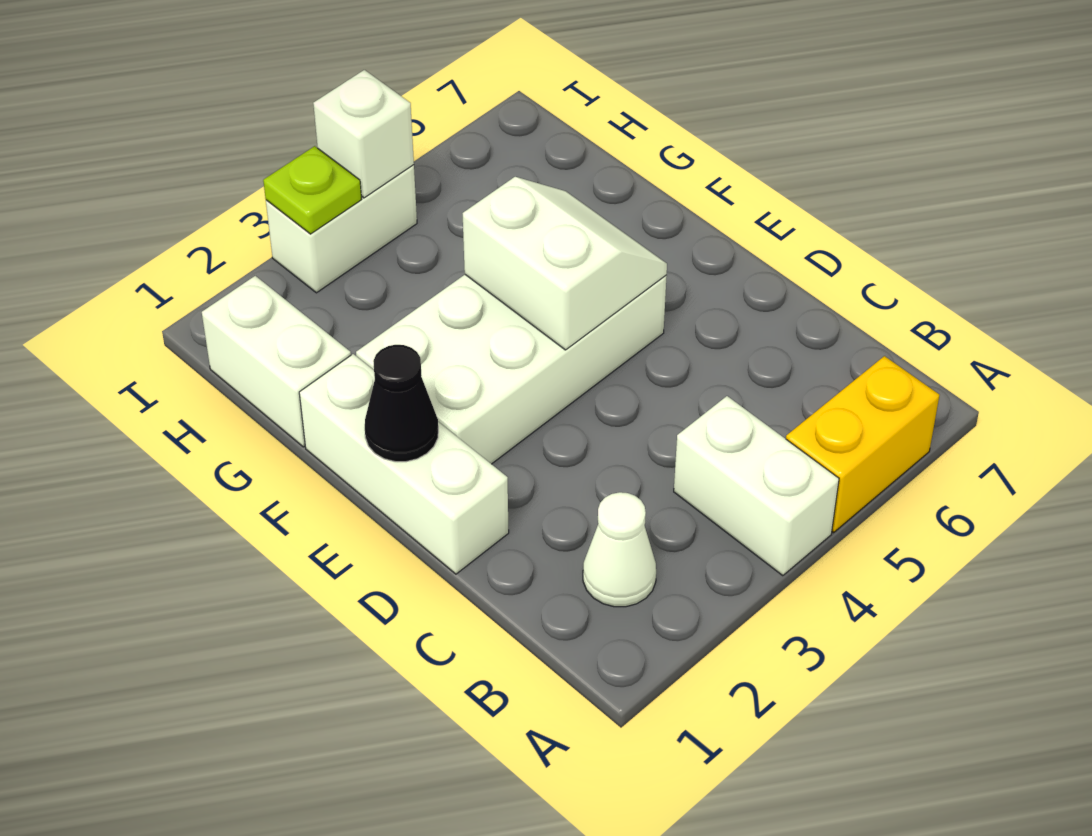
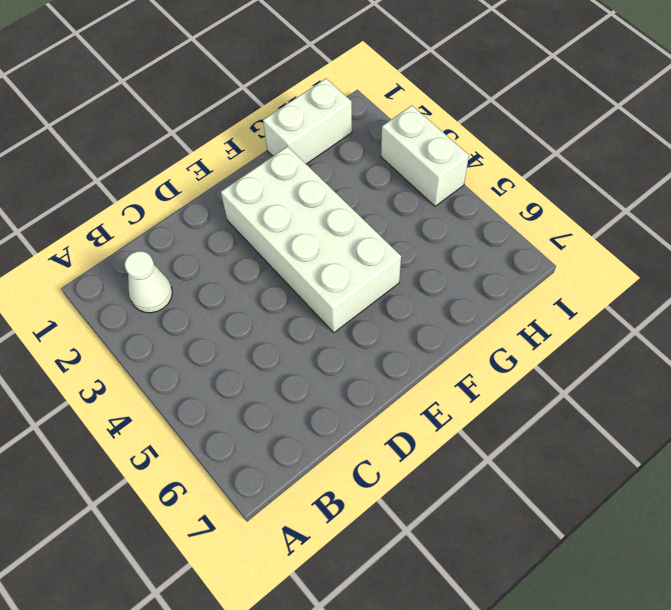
none -> white 1x2 brick [674,396,839,576]
none -> yellow 1x2 brick [786,356,939,532]

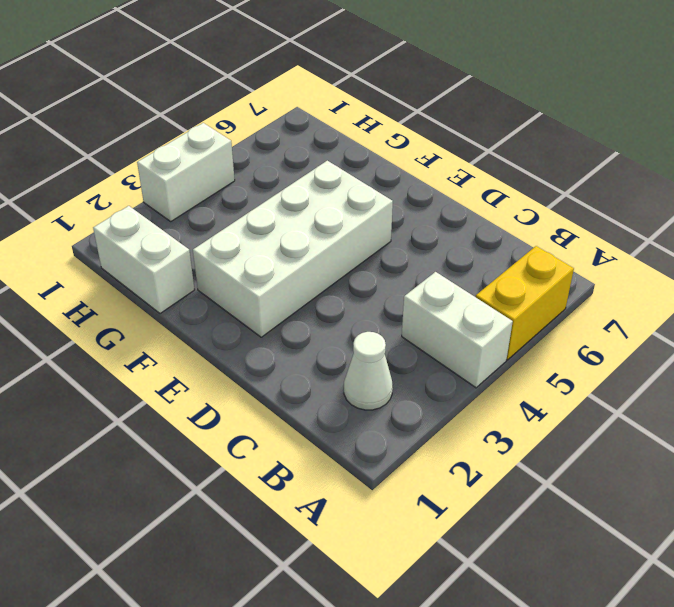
none -> white 1x3 brick [299,354,509,574]
none -> black 1x1 cone [365,345,438,462]

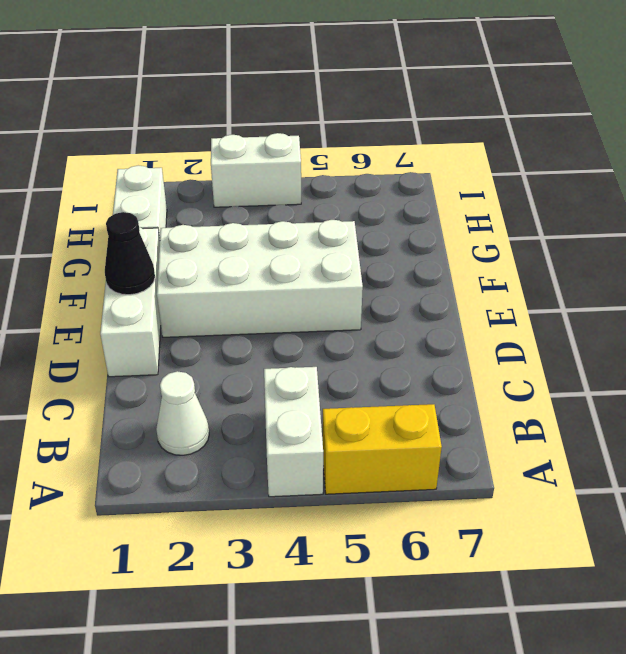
none -> white 2x2 slope [463,177,667,350]
none -> lime 1x1 plate [263,146,362,234]

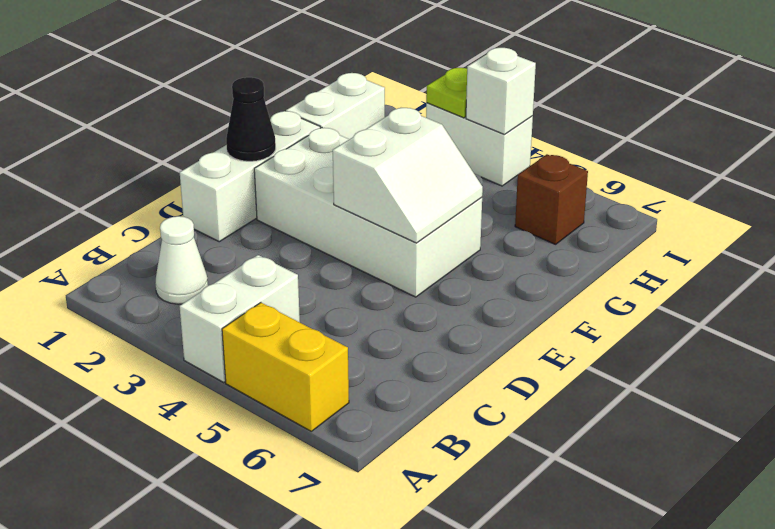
brown 1x1 brick [515,154,588,244] -> none

